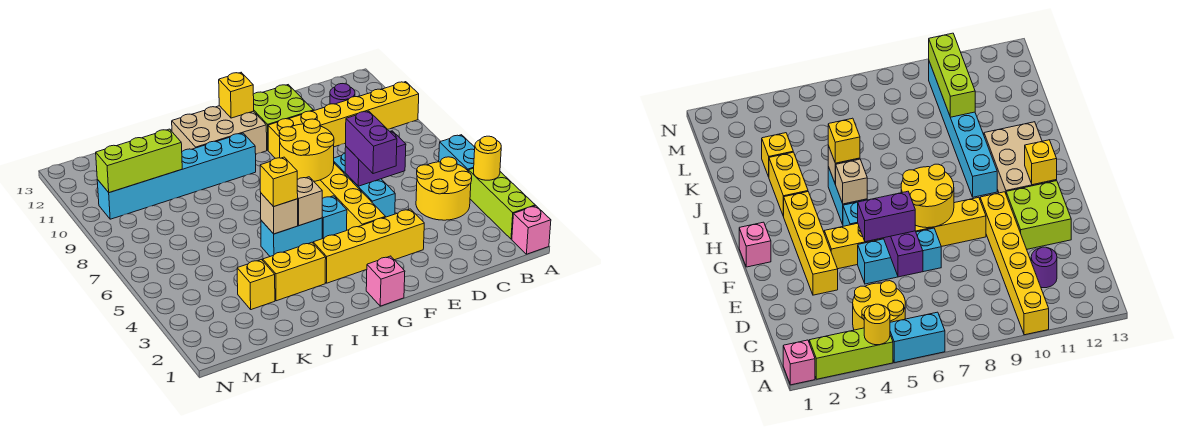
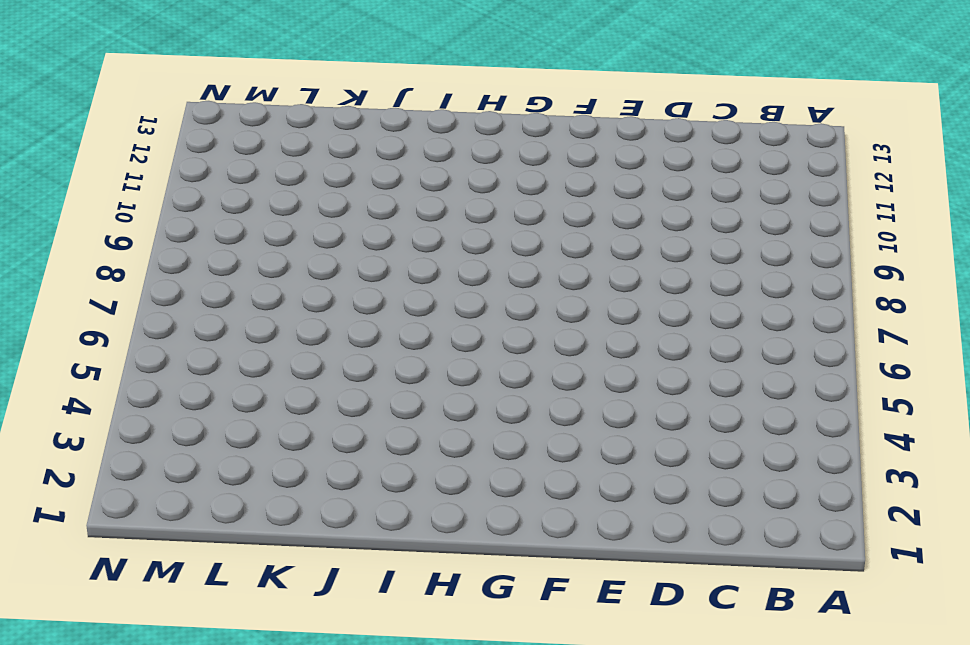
none -> pink 1x1 brick [512,206,551,254]
none -> lime 1x3 brick [468,168,535,239]
none -> cyan 1x2 brick [439,135,475,170]

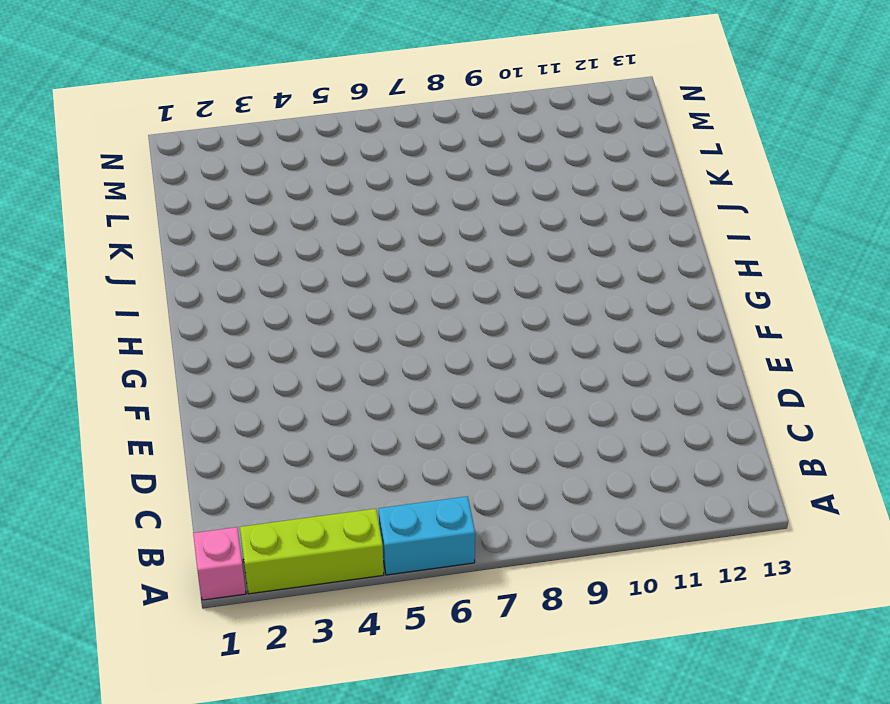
none -> yellow 1x6 brick [268,82,419,158]
none -> yellow 2x2 round brick [416,157,472,220]
none -> purple 1x1 round brick [330,84,355,104]

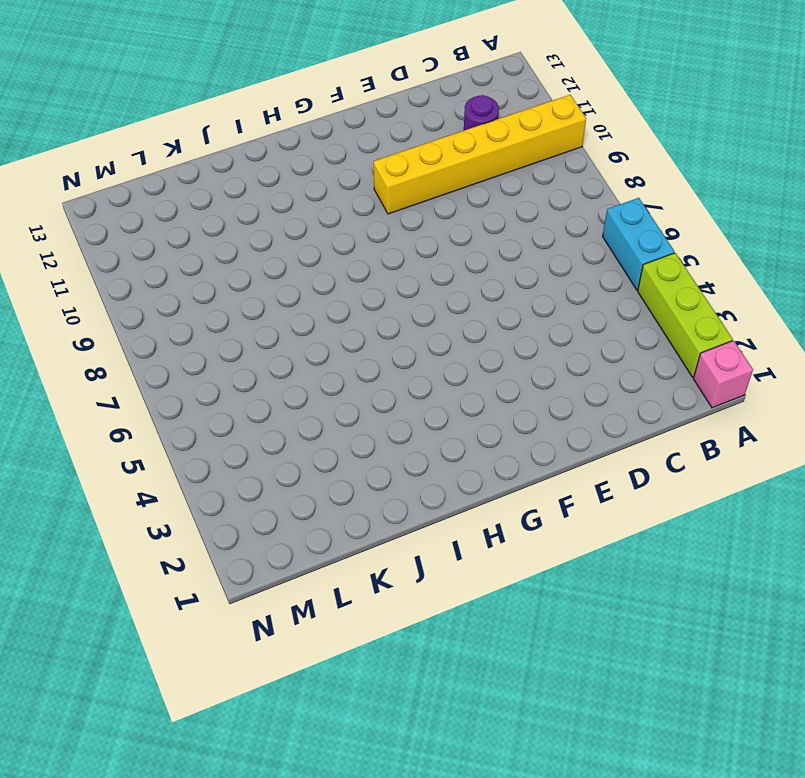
none -> yellow 2x2 round brick [416,157,472,220]
none -> yellow 1x4 brick [313,209,424,283]
none -> cyan 1x3 brick [334,153,395,217]

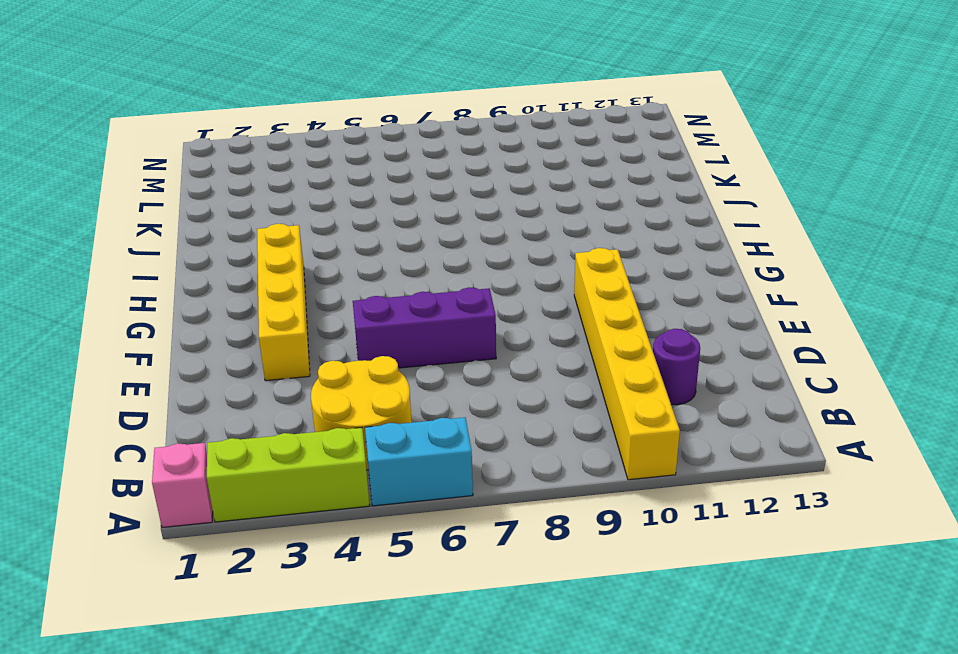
purple 1x3 brick [353,287,496,368] -> cyan 1x3 brick [334,153,395,217]
none -> lime 2x2 brick [253,85,313,150]
none -> yellow 1x6 brick [314,163,385,230]
none -> pink 1x1 brick [366,256,405,306]

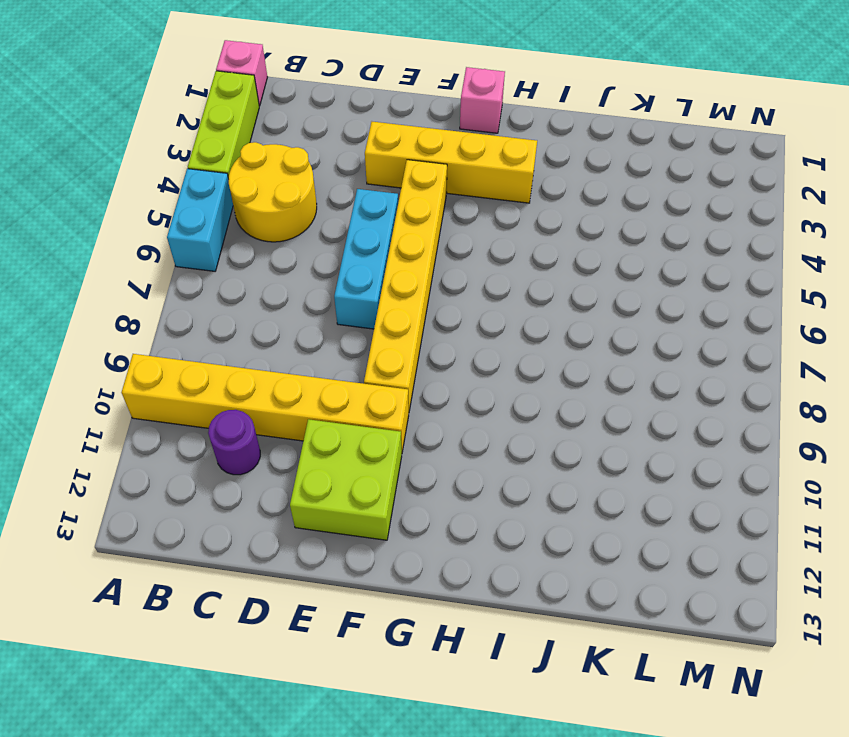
none -> cyan 1x1 brick [322,196,347,239]
none -> tan 2x3 brick [172,106,267,154]
none -> cyan 1x2 brick [261,218,322,256]

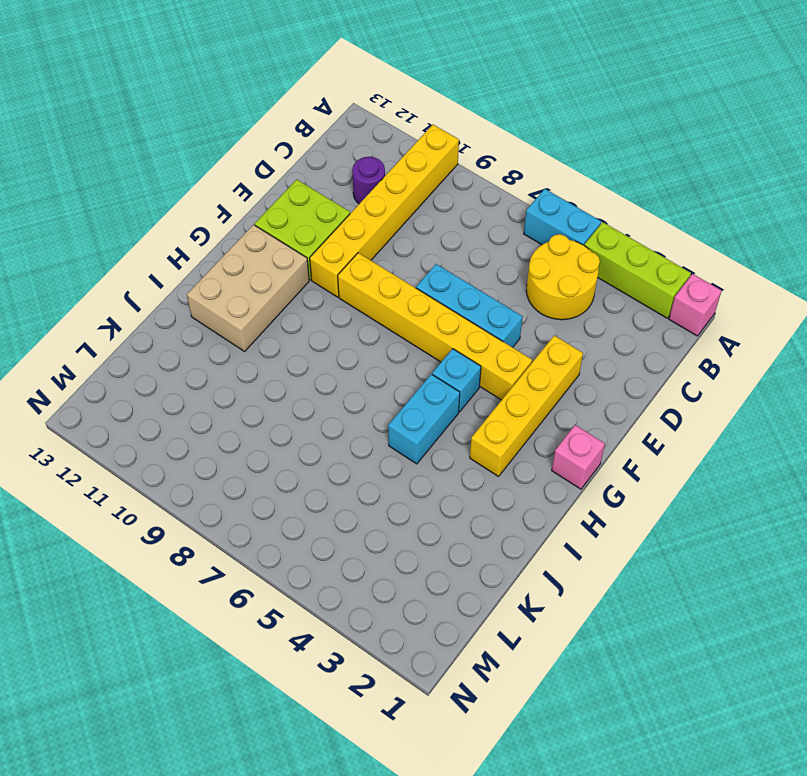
none -> cyan 1x6 brick [97,133,256,219]
none -> yellow 1x2 brick [263,242,326,301]
none -> yellow 1x1 brick [237,260,275,310]

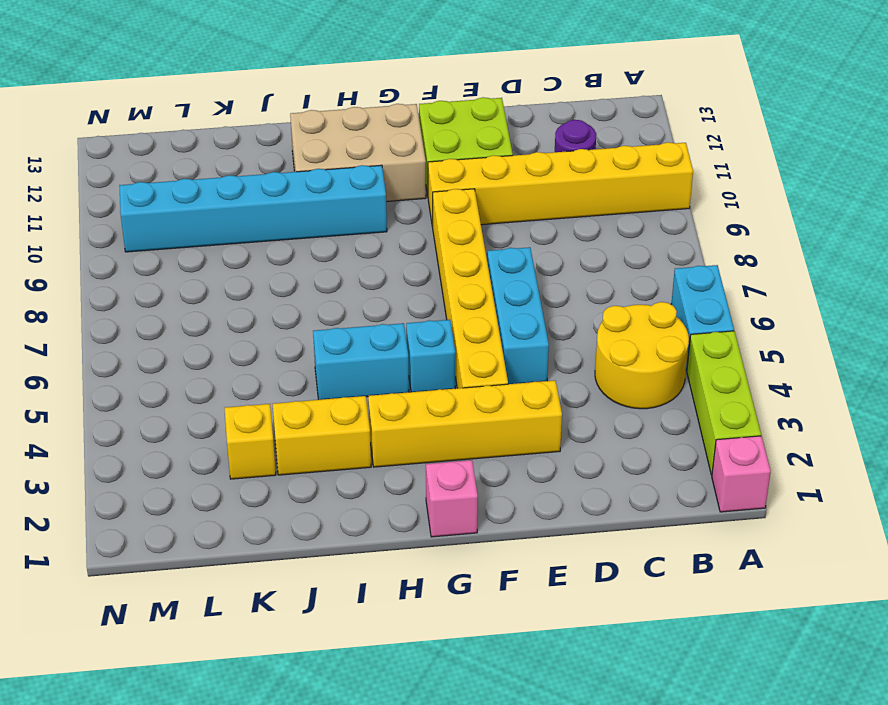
none -> yellow 1x1 round brick [474,136,501,180]
none -> purple 1x2 brick [345,131,406,186]
none -> yellow 2x2 round brick [279,119,334,181]

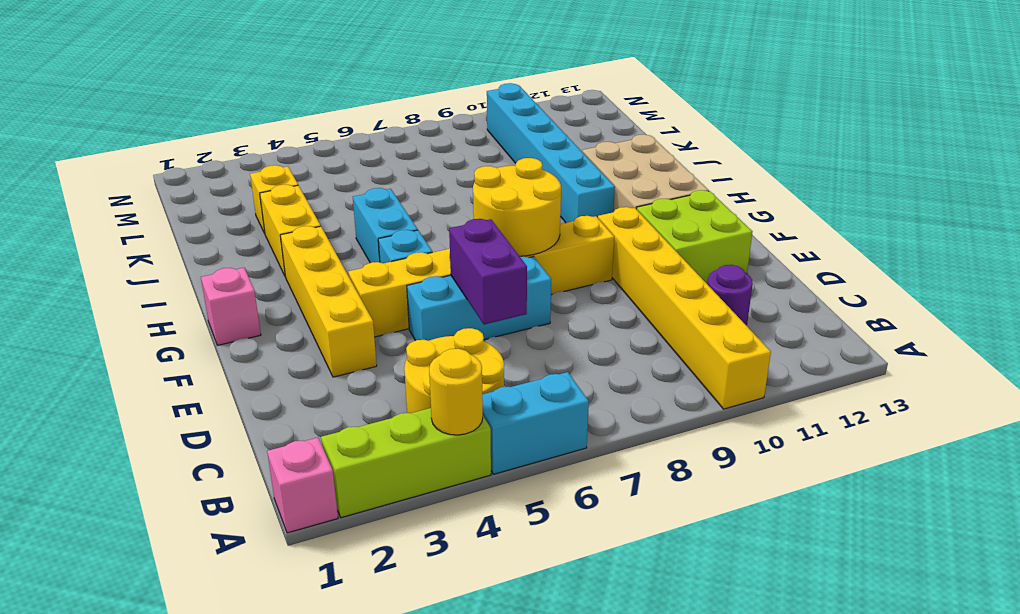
none -> yellow 1x1 brick [219,73,254,118]
none -> tan 1x1 brick [297,177,322,226]
none -> tan 1x1 brick [261,193,298,234]

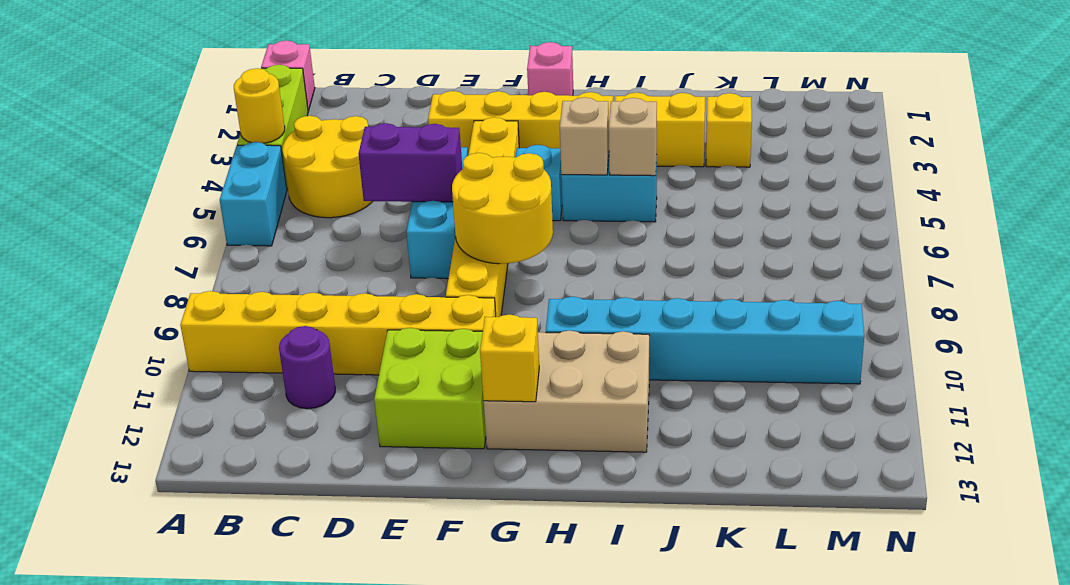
none -> lime 1x3 brick [96,129,182,193]
none -> purple 1x2 brick [345,111,397,174]
none -> yellow 1x1 brick [260,157,298,207]

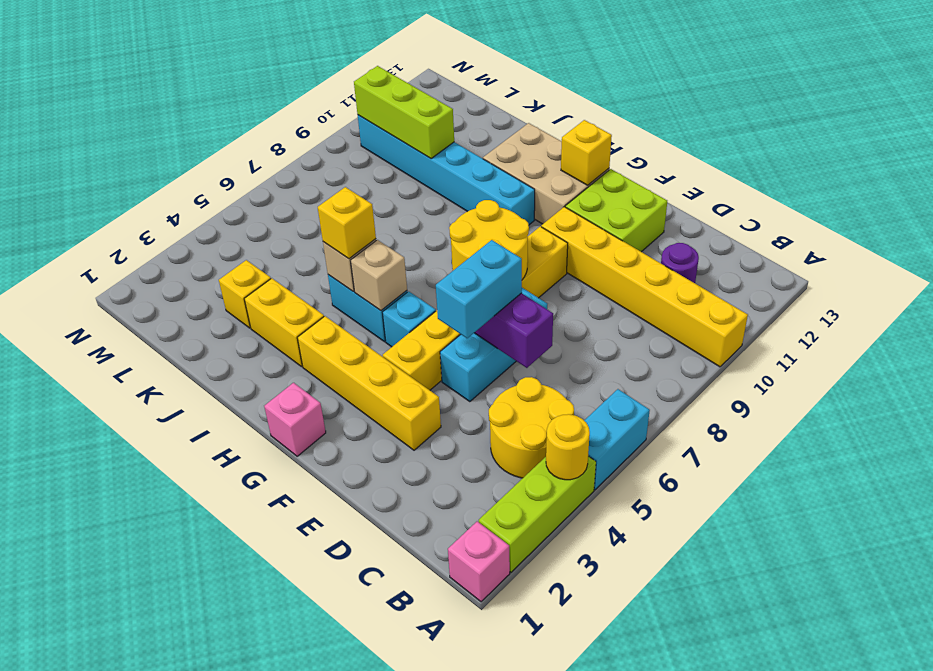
cyan 1x2 brick [436,240,522,338] -> purple 1x2 brick [345,111,397,174]

